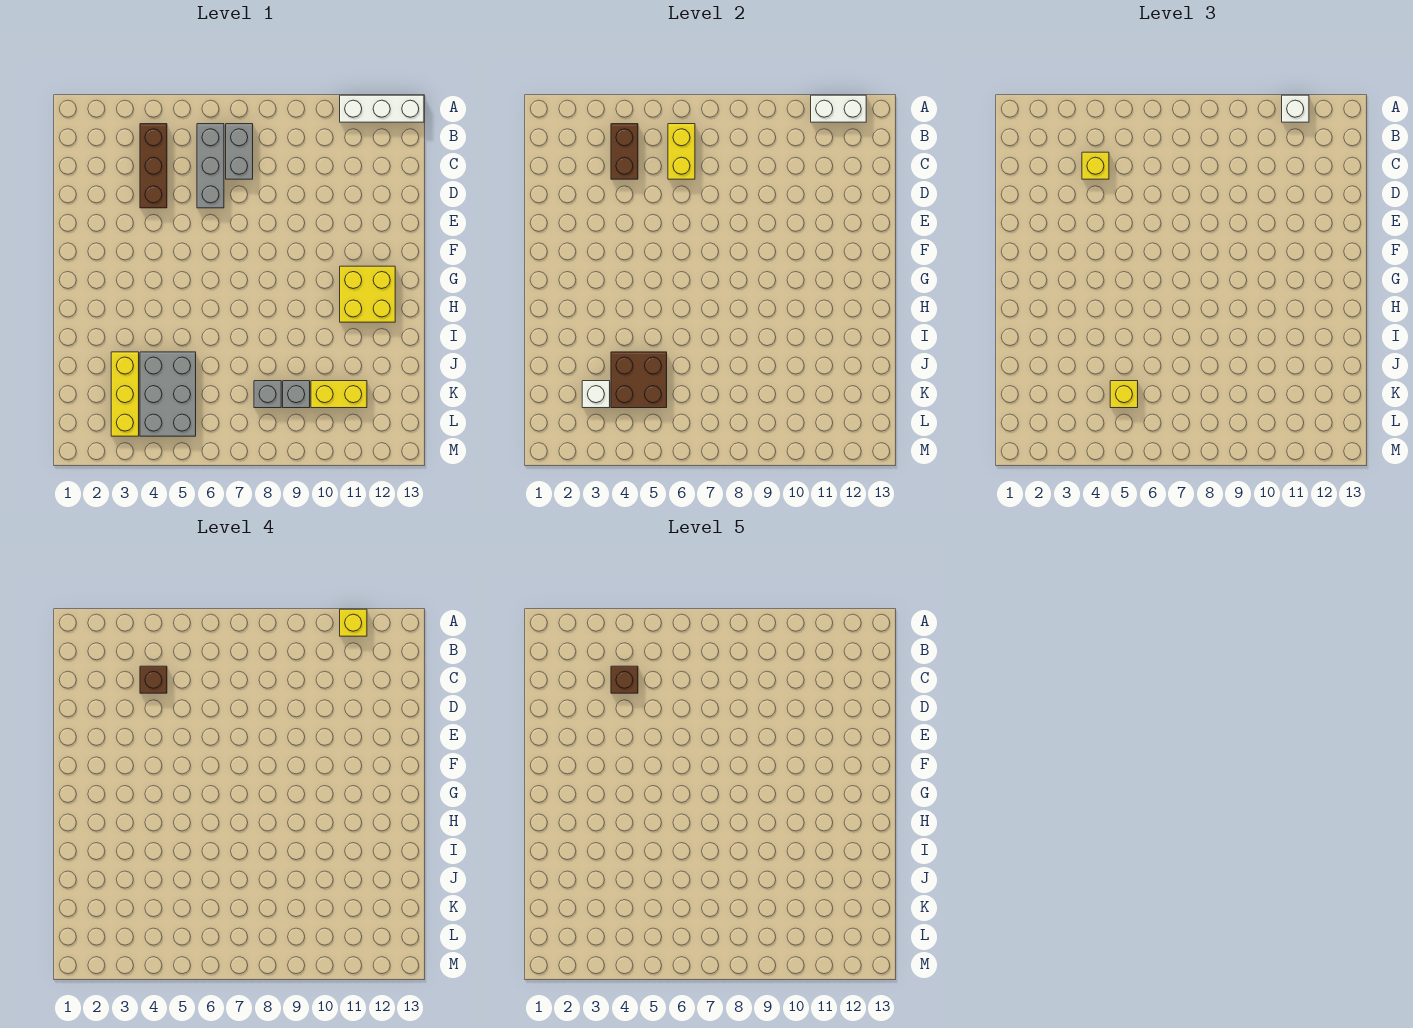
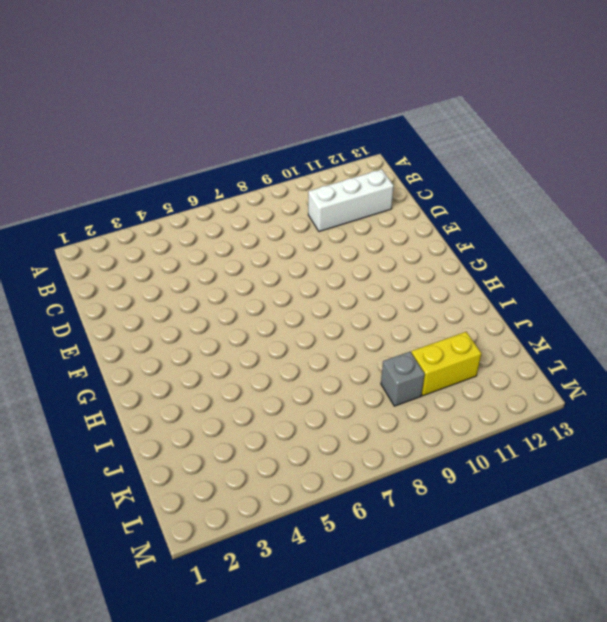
white 1x3 brick [308,169,394,232] -> white 1x3 brick moved to [340,95,424,122]
none -> brown 1x3 brick [140,124,167,208]
none -> grey 1x3 brick [197,124,224,208]
none -> grey 1x2 brick [226,124,253,179]

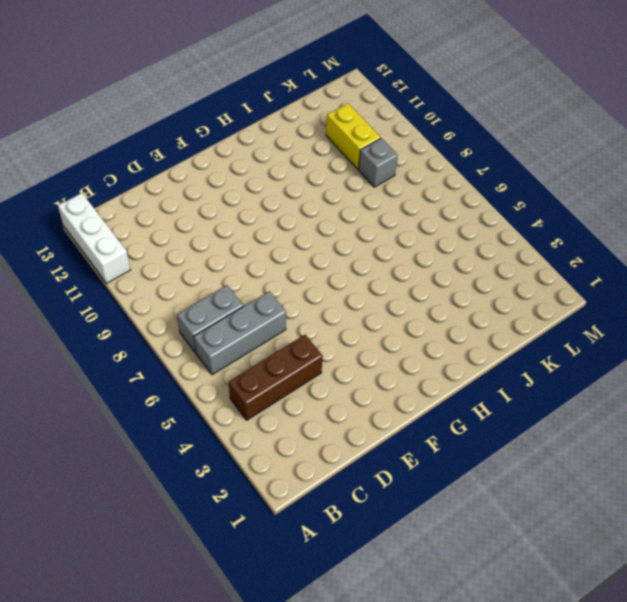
none -> yellow 2x2 brick [340,266,395,322]
none -> yellow 1x3 brick [111,352,139,436]
none -> grey 2x3 brick [140,352,196,436]

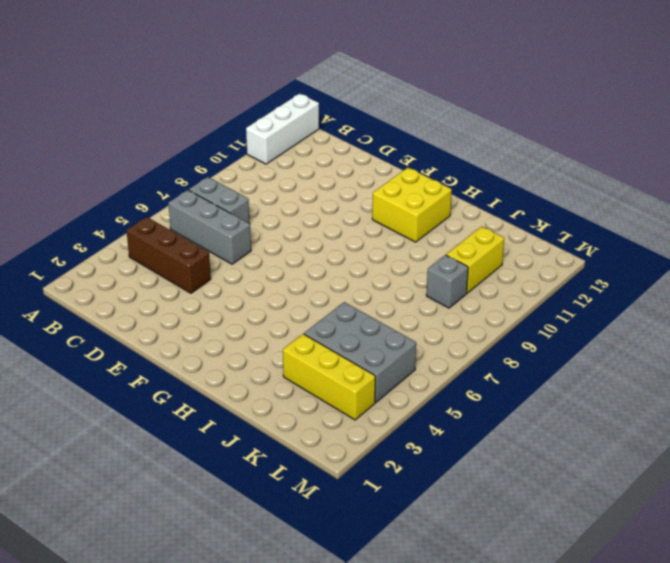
none -> grey 1x1 brick [254,381,281,408]
none -> white 1x2 brick [811,95,866,122]
none -> brown 1x2 brick [611,124,638,179]

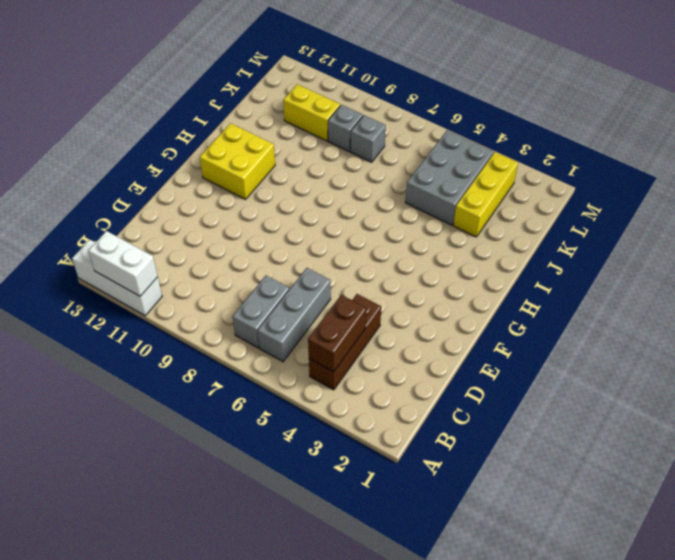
none -> yellow 1x2 brick [668,124,695,179]
none -> brown 2x2 brick [611,352,667,408]
none -> white 1x1 brick [582,381,610,408]

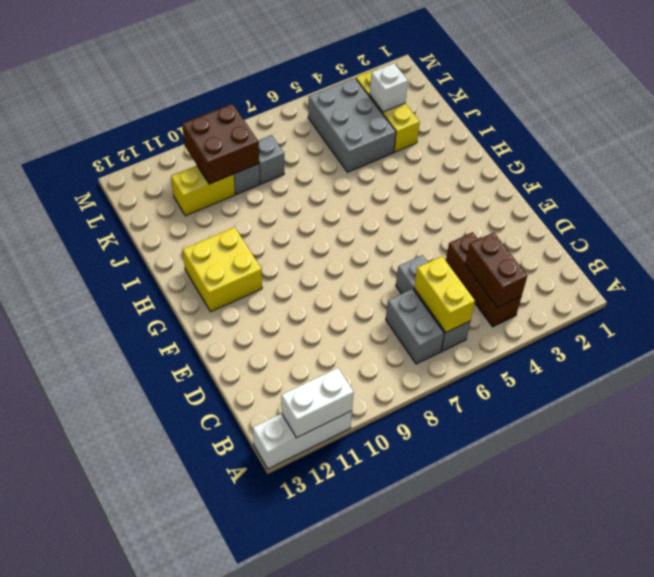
brown 2x2 brick [182,104,259,184] -> brown 2x2 brick moved to [611,352,667,408]
none -> white 1x1 brick [1282,95,1309,122]
none -> yellow 1x1 brick [1082,152,1109,179]
none -> yellow 1x1 brick [1110,381,1138,408]

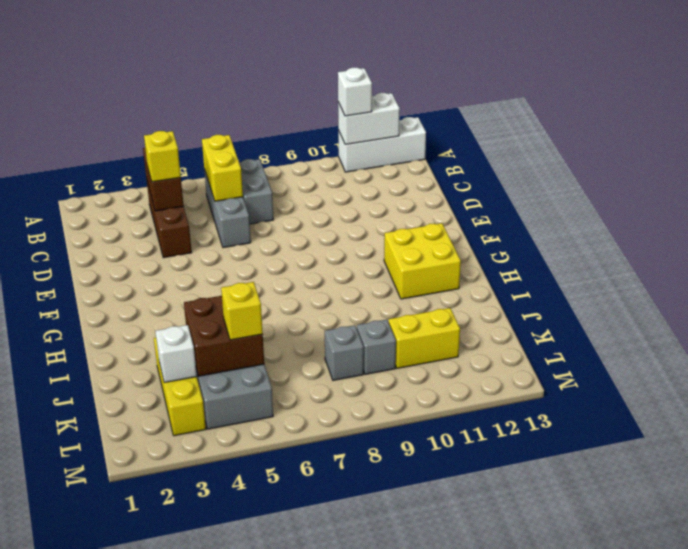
none -> yellow 1x1 brick [340,609,367,636]
none -> brown 1x1 brick [140,666,167,693]
none -> brown 1x1 brick [611,666,638,693]

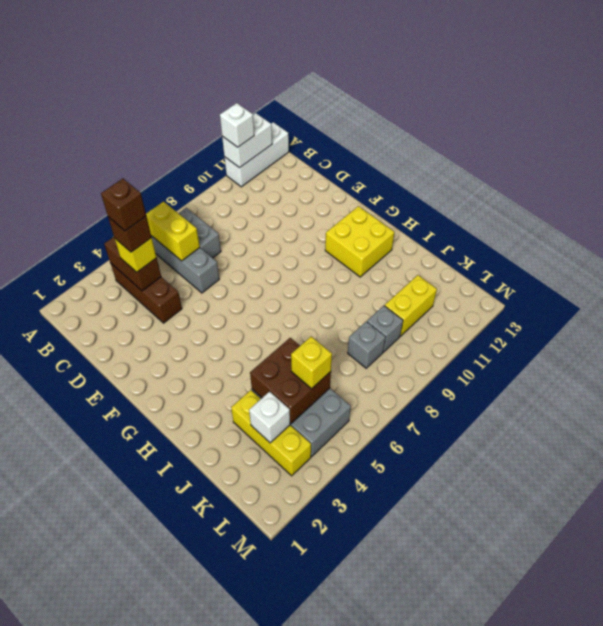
none -> yellow 1x1 brick [340,609,367,636]

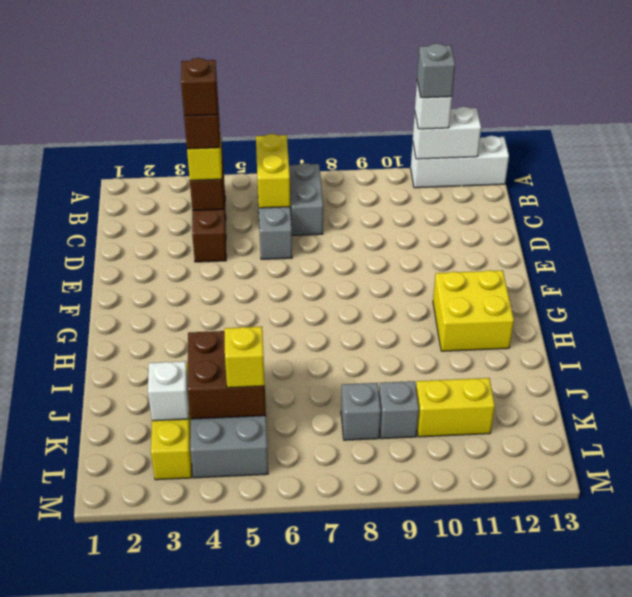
grey 1x1 brick [417,44,455,98] -> yellow 1x1 brick [340,609,367,636]

